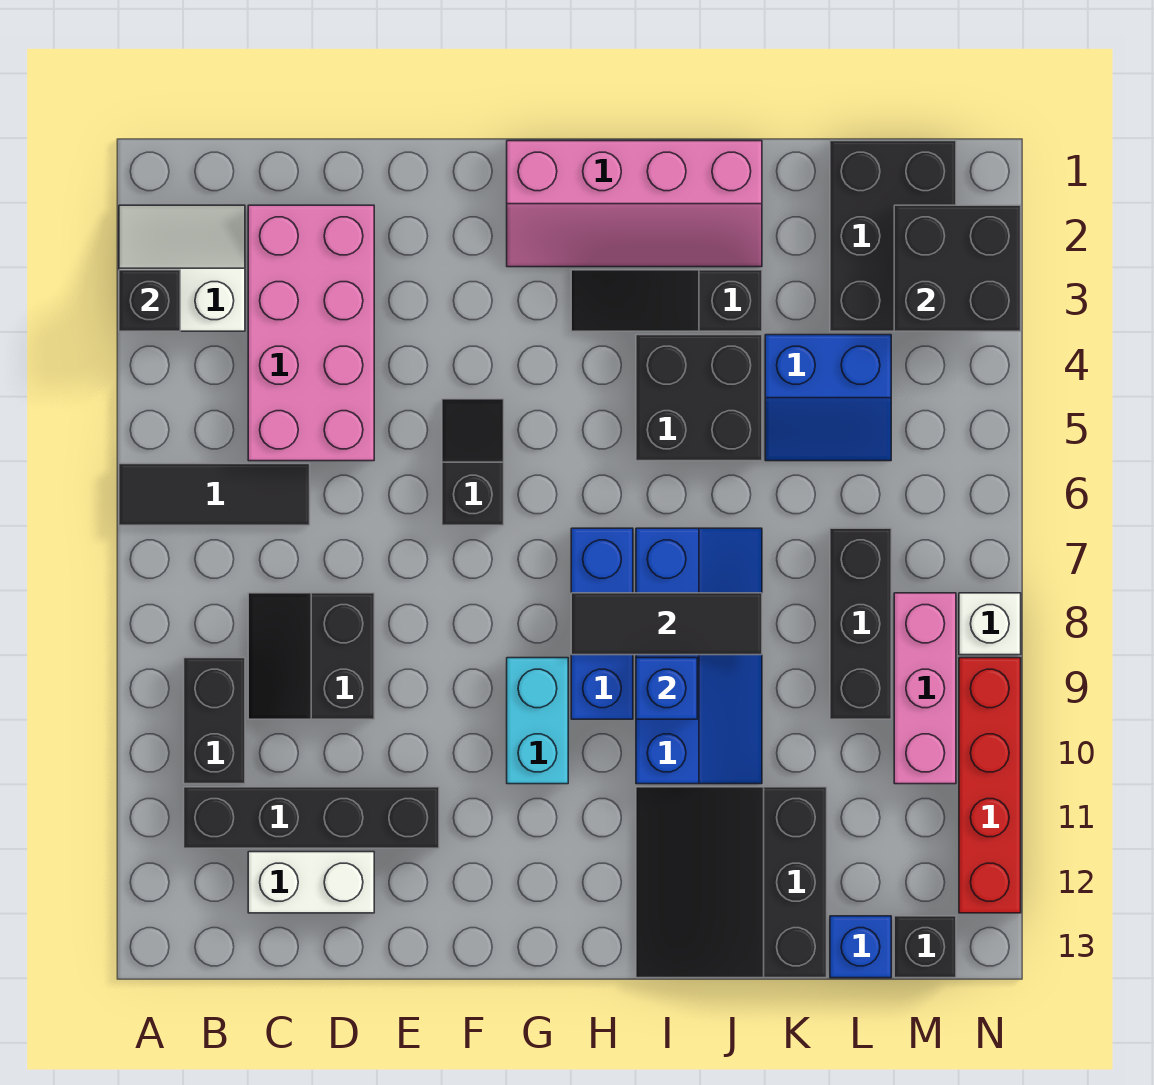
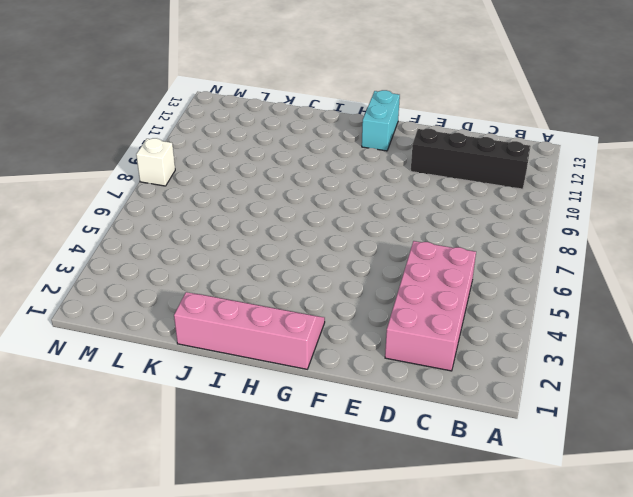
cyan 1x2 brick [362,90,400,151] -> cyan 1x2 brick moved to [507,658,568,784]
none -> white 2x2 slope [119,205,245,331]
none -> black 1x3 tile [119,464,310,525]
none -> black 1x2 brick [184,658,245,784]

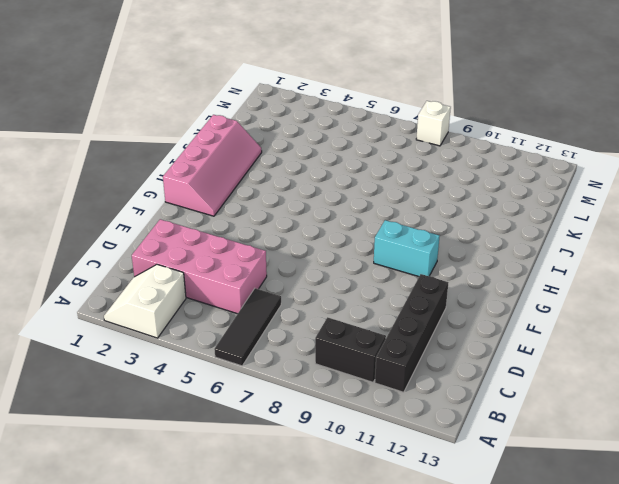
none -> black 2x2 slope [248,593,374,719]
none -> white 1x2 brick [248,852,374,913]
none -> black 1x2 slope [442,399,504,525]

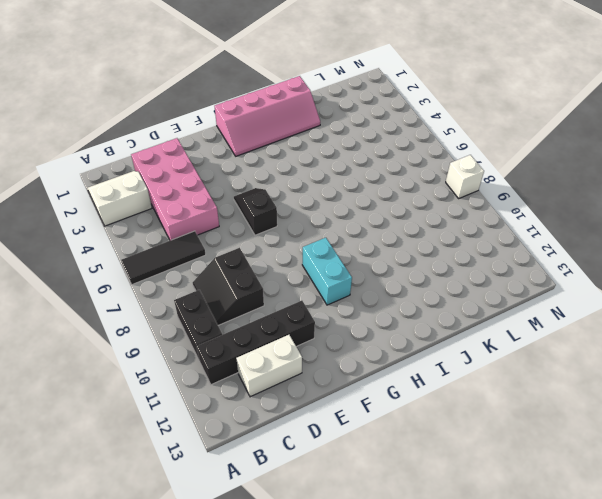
none -> black 1x3 slope [571,270,762,331]
none -> blue 1x3 brick [571,528,633,719]
none -> black 2x2 brick [636,335,762,461]

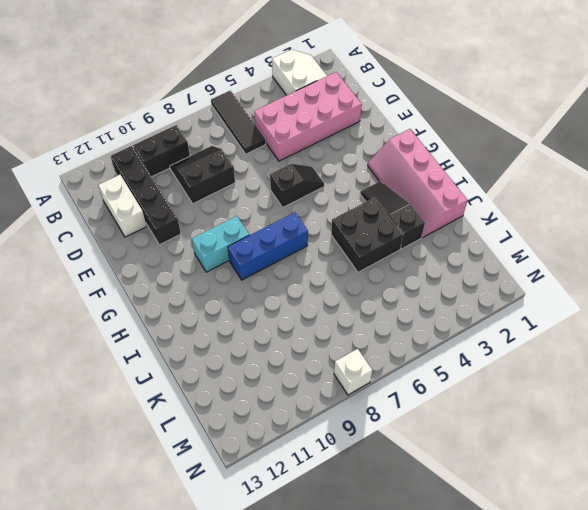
none -> blue 2x4 slope [636,528,762,784]
none -> black 3x3 slope [636,787,827,978]
none -> blue 2x2 slope [765,335,891,461]

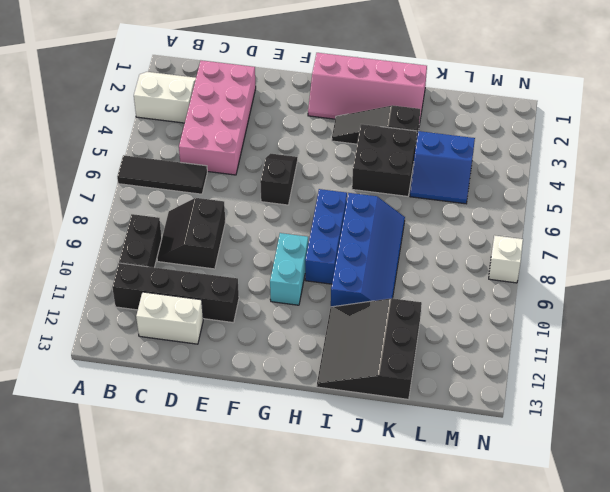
none -> black 2x3 brick [830,141,956,331]
none -> black 1x3 brick [830,528,891,719]
none -> blue 1x1 brick [830,916,891,978]

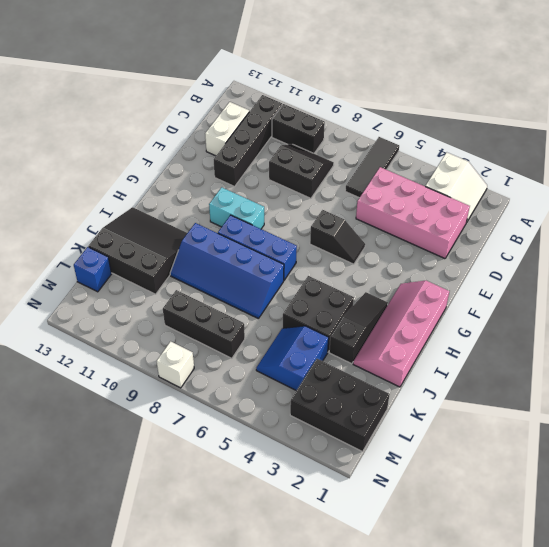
none -> pink 1x3 brick [894,593,956,784]
none -> black 1x1 brick [894,916,956,978]
none -> red 1x4 brick [959,658,1021,913]

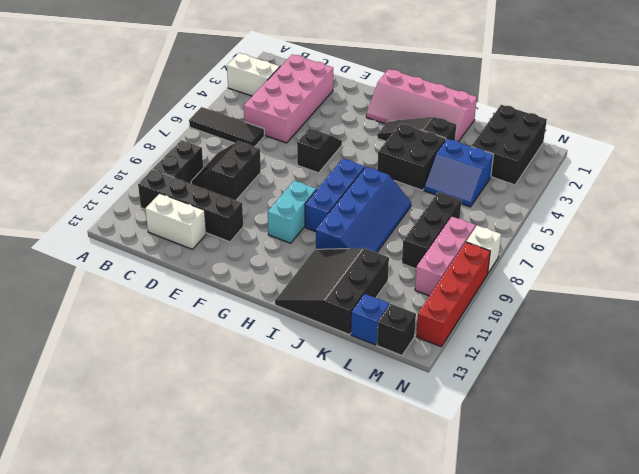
none -> black 1x1 brick [119,270,180,331]
none -> black 1x3 tile [571,593,762,655]
none -> blue 1x1 brick [636,658,697,719]

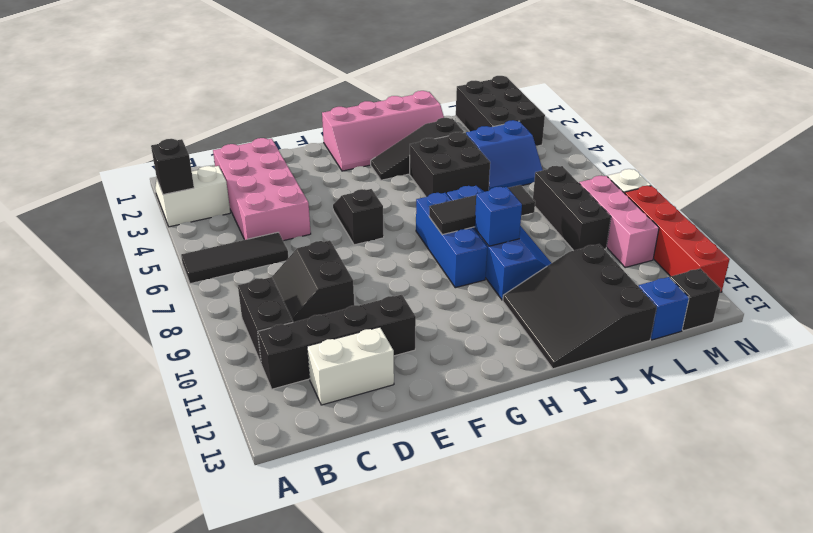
none -> cyan 1x2 brick [507,658,568,784]
none -> black 2x2 brick [894,205,1021,331]

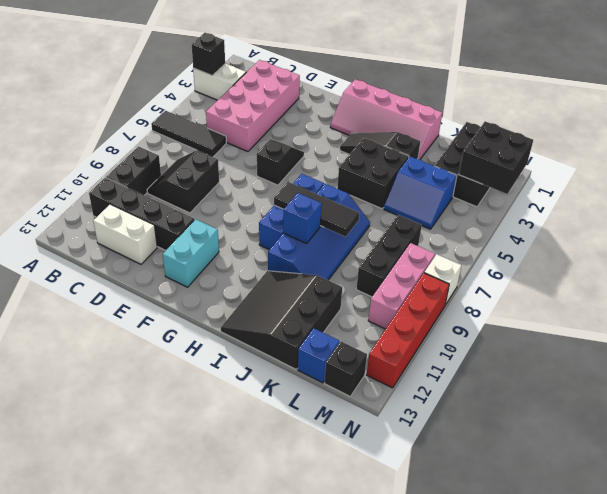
cyan 1x2 brick [163,219,219,287] -> cyan 1x2 brick moved to [507,658,568,784]

